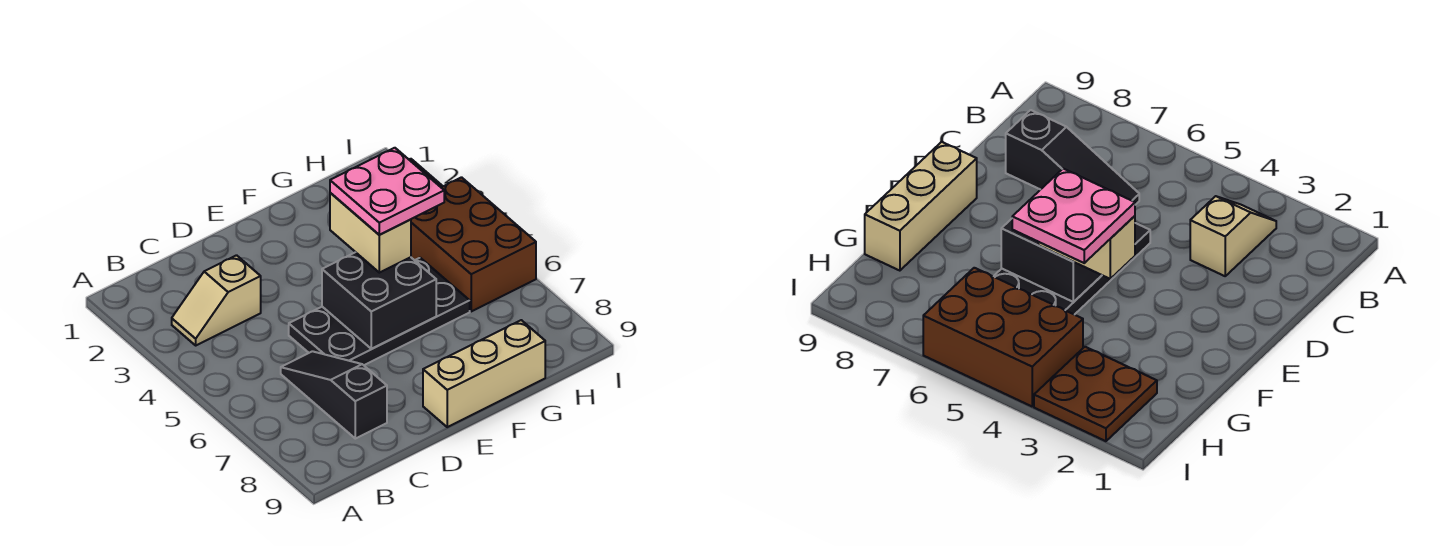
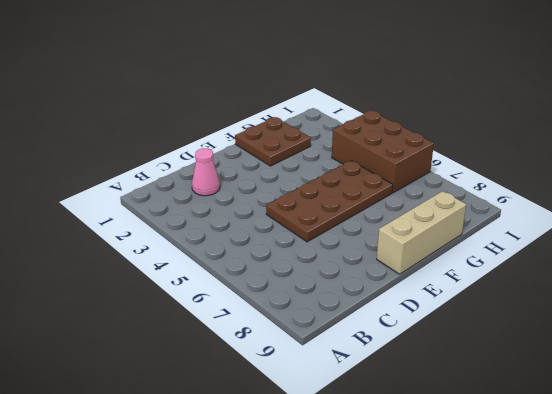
pink 1x1 cone [192,148,220,196] -> none
brown 2x4 plate [266,161,393,242] -> black 2x4 plate [289,258,470,365]
brown 2x2 plate [235,117,311,166] -> brown 2x2 plate moved to [1034,347,1157,441]
none -> tan 1x2 slope [172,255,261,345]
none -> black 1x3 slope [281,351,387,439]

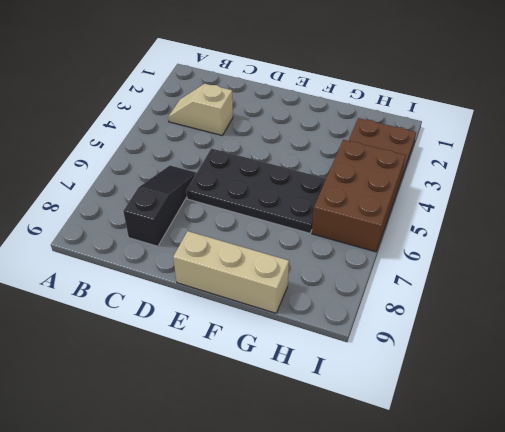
none -> black 2x2 brick [322,252,436,349]
none -> tan 1x2 brick [330,193,411,273]

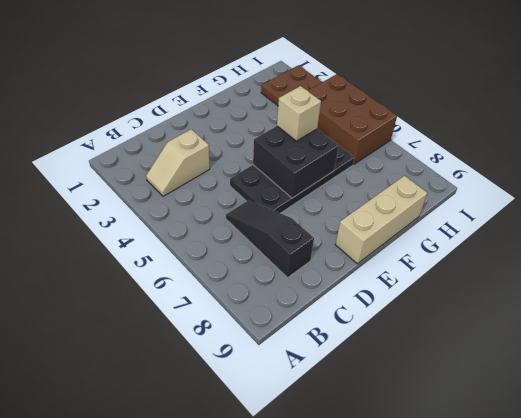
tan 1x1 brick [277,86,321,141] -> tan 1x2 brick [330,193,411,273]
none -> pink 2x2 plate [330,148,444,235]

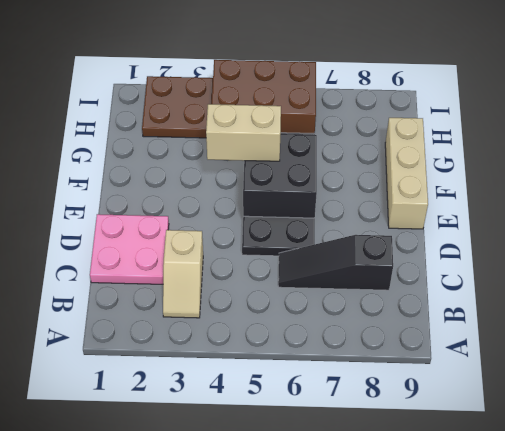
pink 2x2 plate [90,214,169,284] -> pink 2x2 plate moved to [330,148,444,235]

